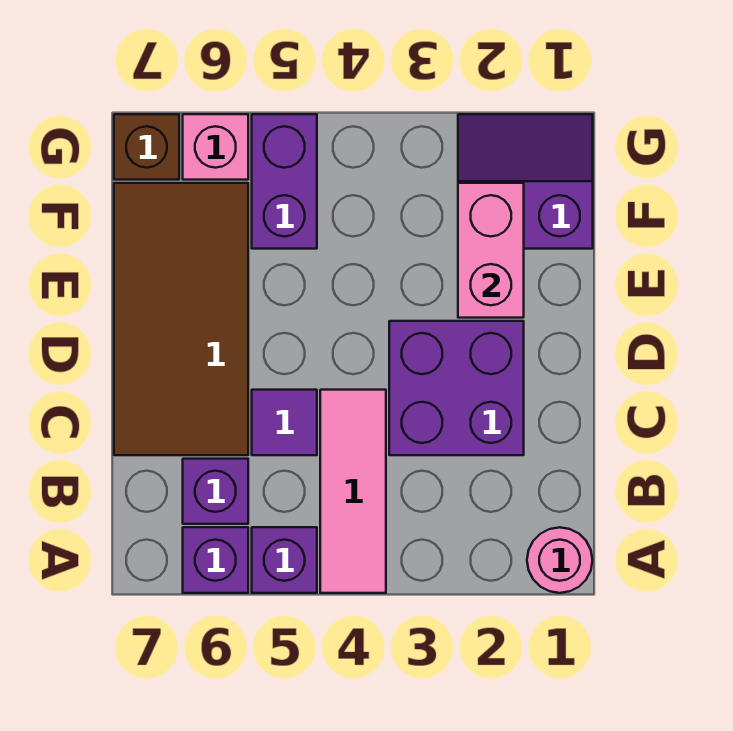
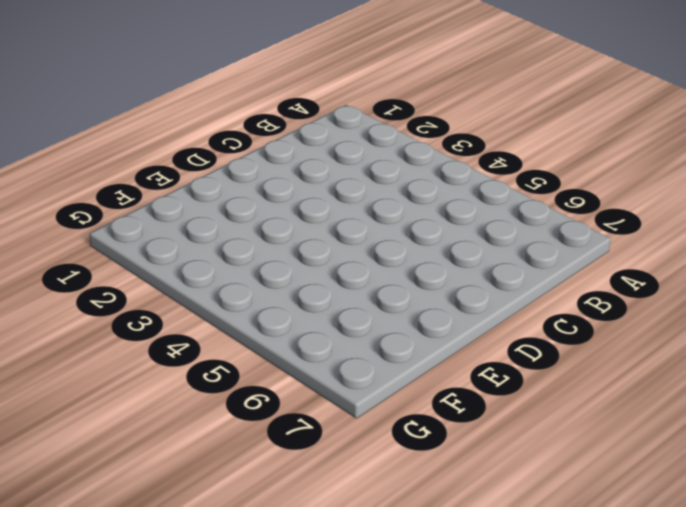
none -> pink 1x1 round brick [527,527,593,593]
none -> pink 1x3 tile [320,390,386,593]
none -> purple 1x1 brick [252,527,317,593]

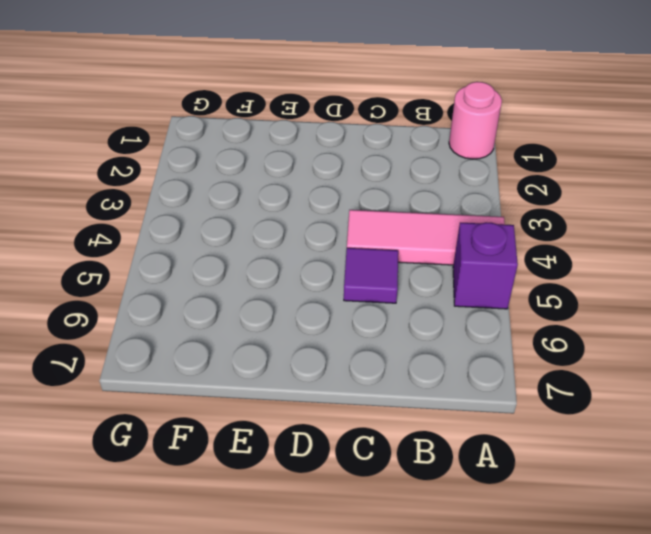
none -> purple 1x1 brick [183,527,248,593]
none -> purple 1x1 brick [183,459,248,524]
none -> purple 2x2 brick [389,321,524,455]

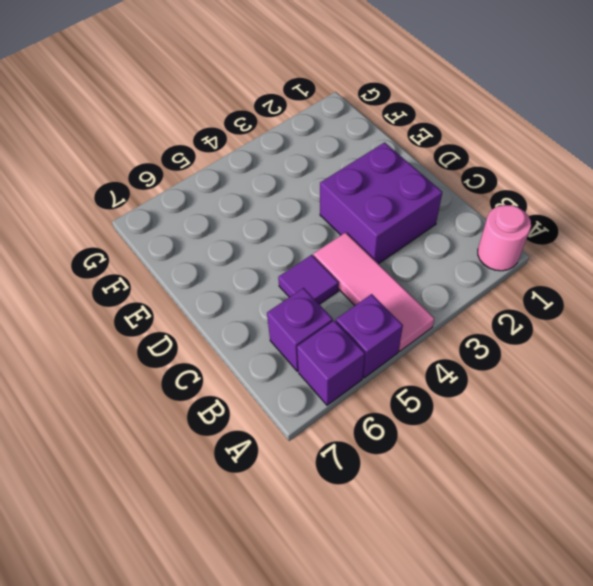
none -> brown 2x4 tile [114,183,248,455]
none -> purple 2x2 slope [458,114,593,249]
none -> purple 1x2 brick [252,114,317,249]

